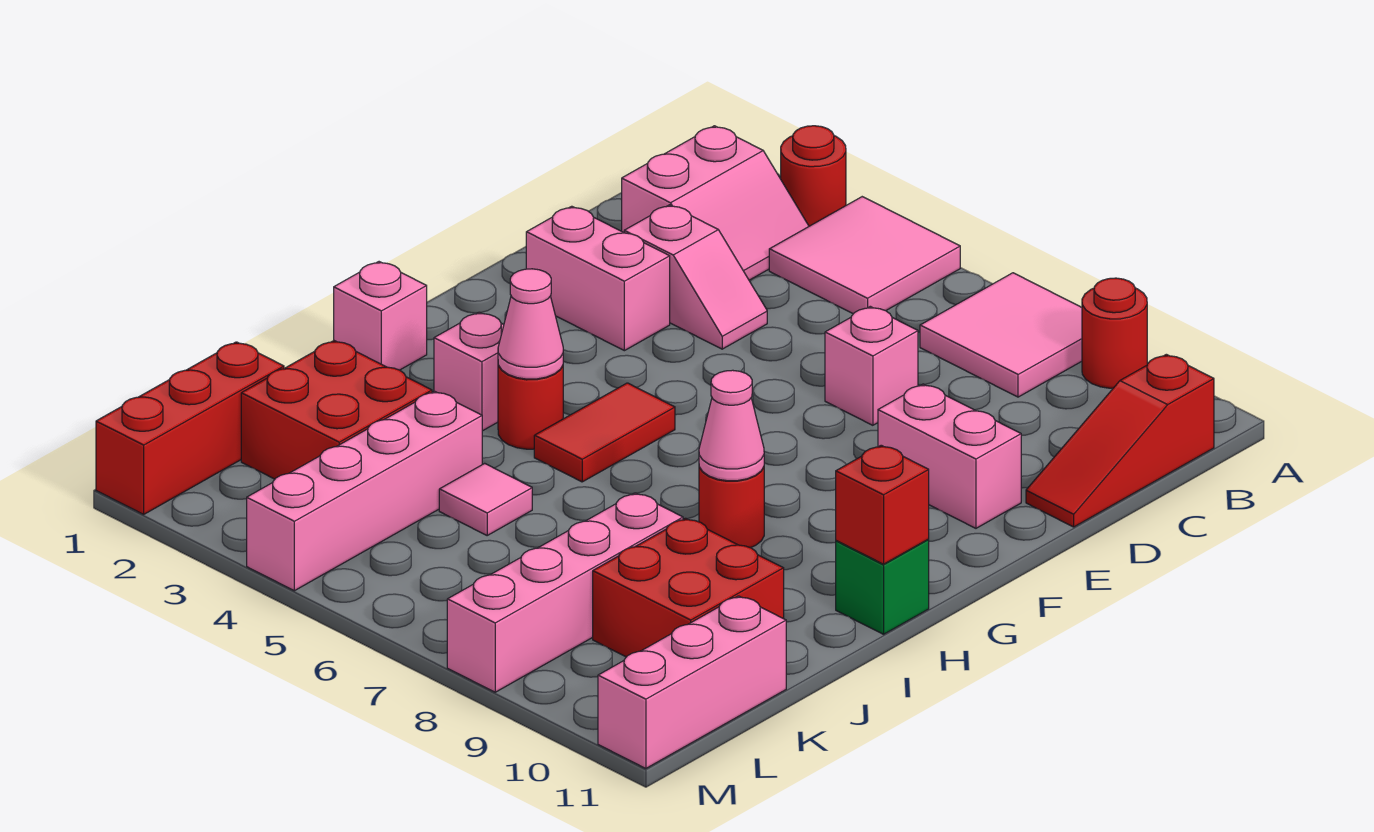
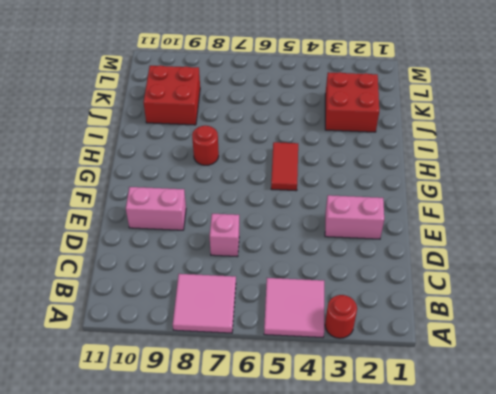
none -> red 1x1 round brick [1082,278,1147,388]
none -> pink 2x2 slope [622,126,809,280]
none -> red 1x3 slope [1026,354,1214,527]

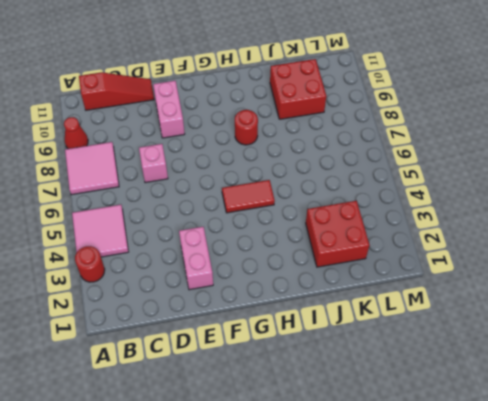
red 1x1 cone [64,117,88,149] -> red 1x1 round brick [1082,278,1147,388]
none -> pink 2x2 slope [622,126,809,280]
none -> pink 1x2 slope [624,205,767,349]
none -> pink 1x1 brick [334,262,427,370]

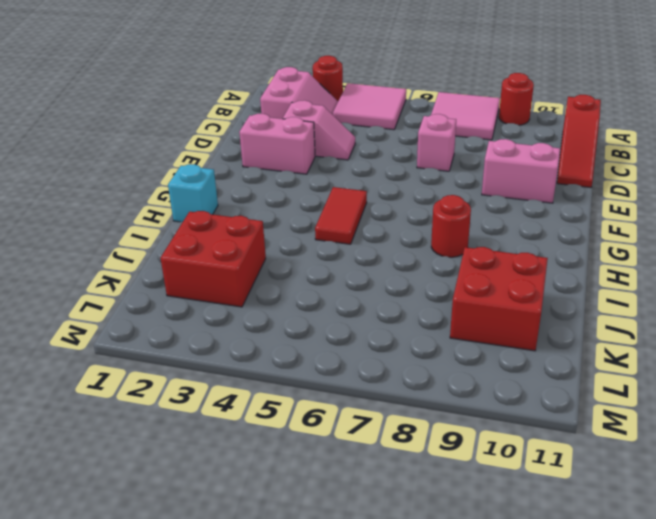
cyan 1x1 brick [168,164,218,222] -> pink 1x1 brick [334,262,427,370]
none -> pink 1x1 brick [434,312,504,431]
none -> red 1x1 round brick [498,365,563,449]
none -> green 1x1 brick [836,540,929,634]

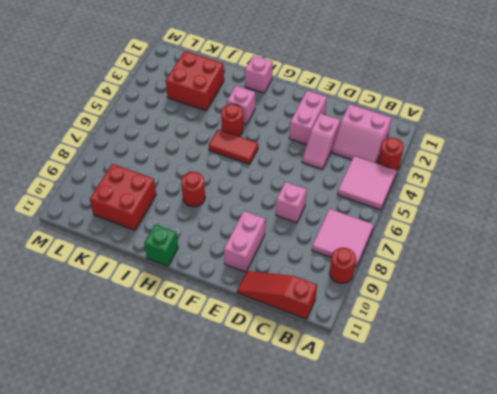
none -> pink 1x4 brick [247,391,482,591]
none -> pink 1x1 tile [439,463,532,535]
none -> pink 1x4 brick [447,493,683,692]

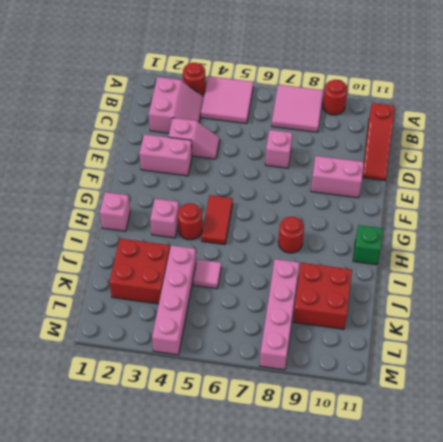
none -> red 1x3 brick [96,342,284,514]
none -> pink 1x3 brick [598,596,786,769]
none -> pink 1x1 cone [498,269,563,379]

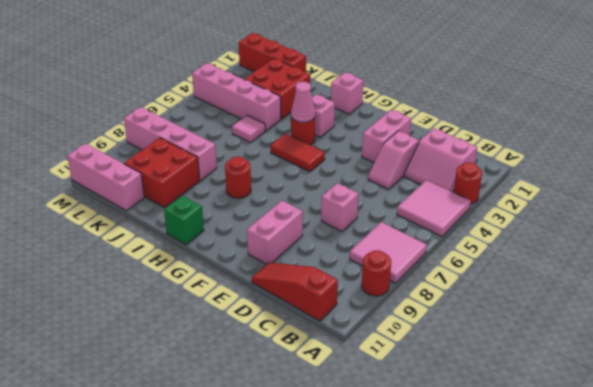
none -> pink 1x1 cone [699,370,764,481]
none -> red 1x1 brick [836,445,929,564]

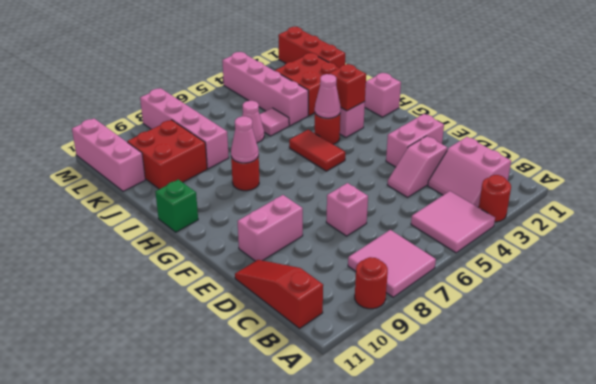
red 1x1 brick [329,64,366,111] -> red 1x1 brick moved to [836,445,929,564]
pink 1x1 cone [242,101,264,143] -> none

